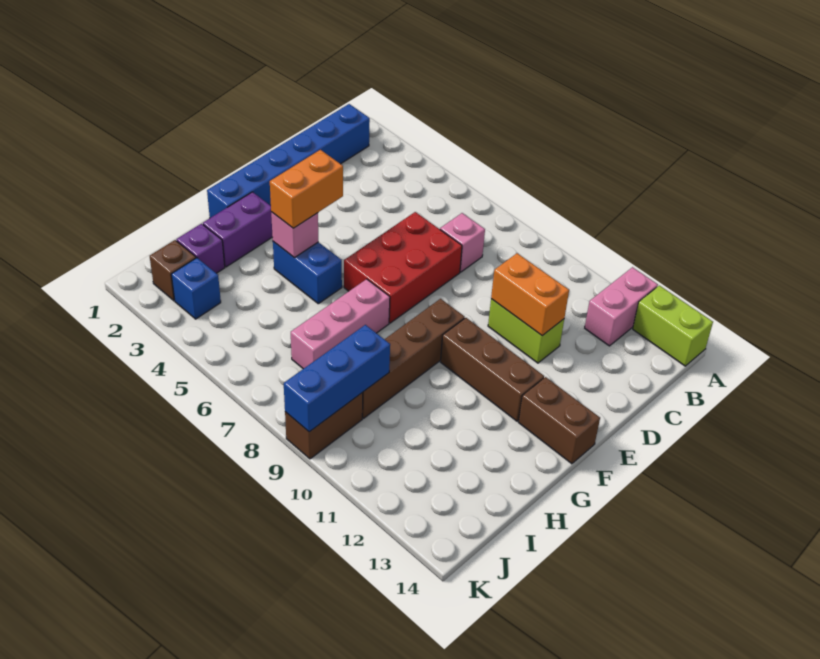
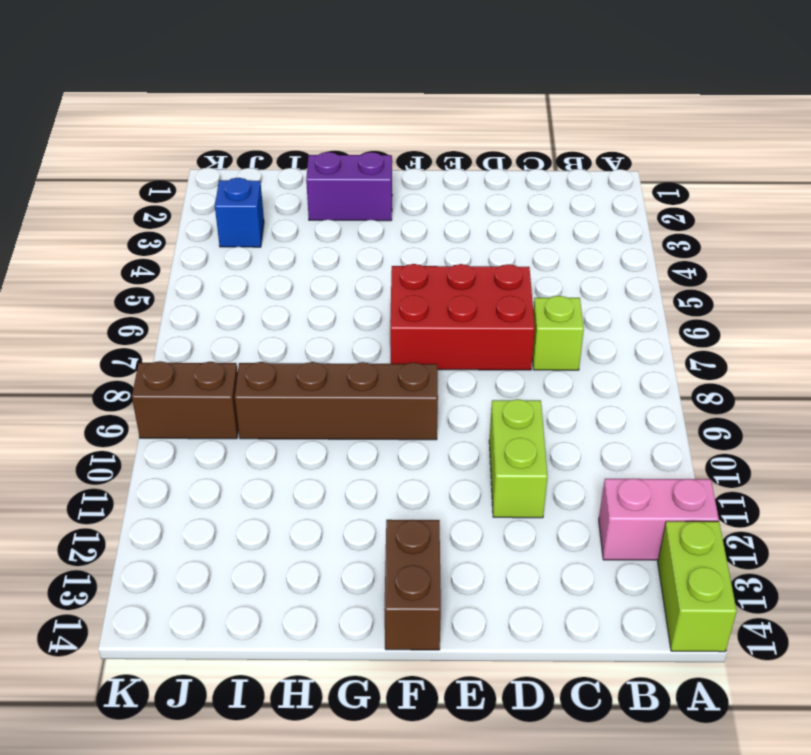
lime 1x1 brick [532,296,584,370] -> pink 1x1 brick [440,213,485,272]
none -> blue 1x6 brick [207,104,370,218]
none -> brown 1x3 brick [441,318,544,421]
none -> blue 1x2 brick [273,242,342,304]

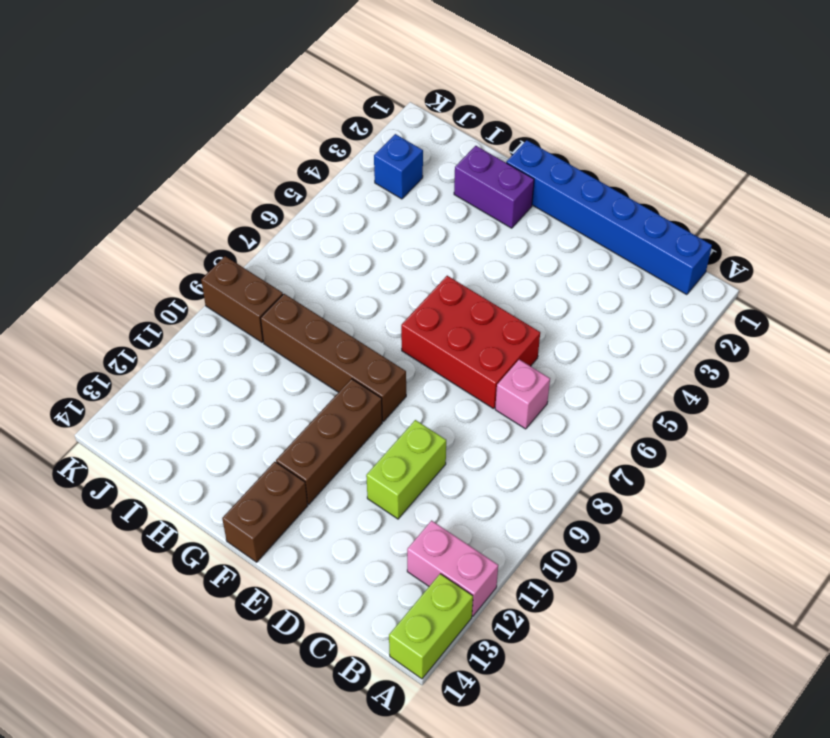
none -> blue 1x2 brick [273,242,342,304]
none -> pink 1x3 brick [291,279,390,369]
none -> purple 1x1 brick [176,224,225,273]

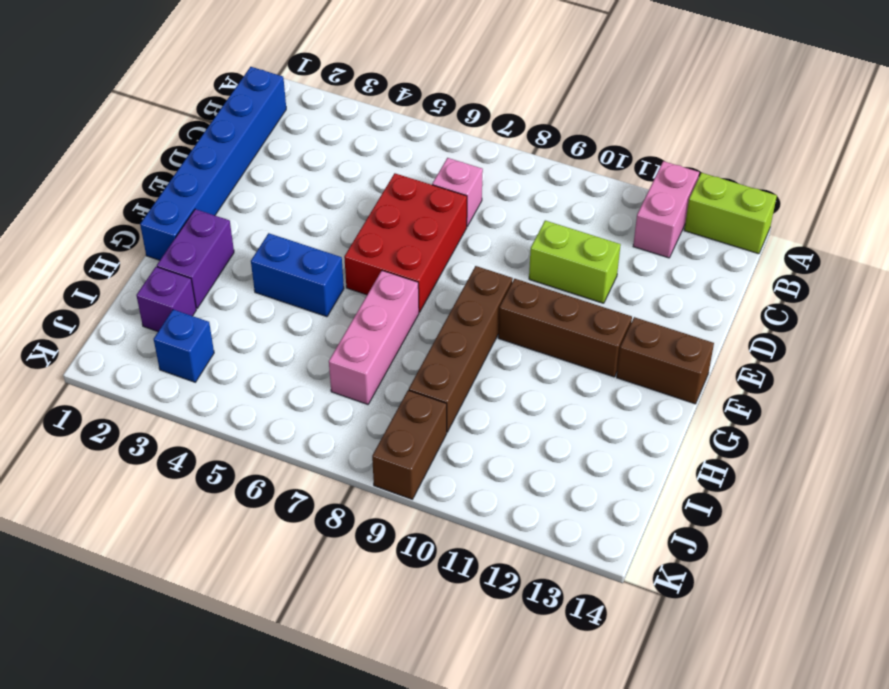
none -> brown 1x1 brick [150,240,196,301]
none -> orange 1x2 brick [491,253,569,336]
none -> pink 1x1 brick [271,212,318,258]

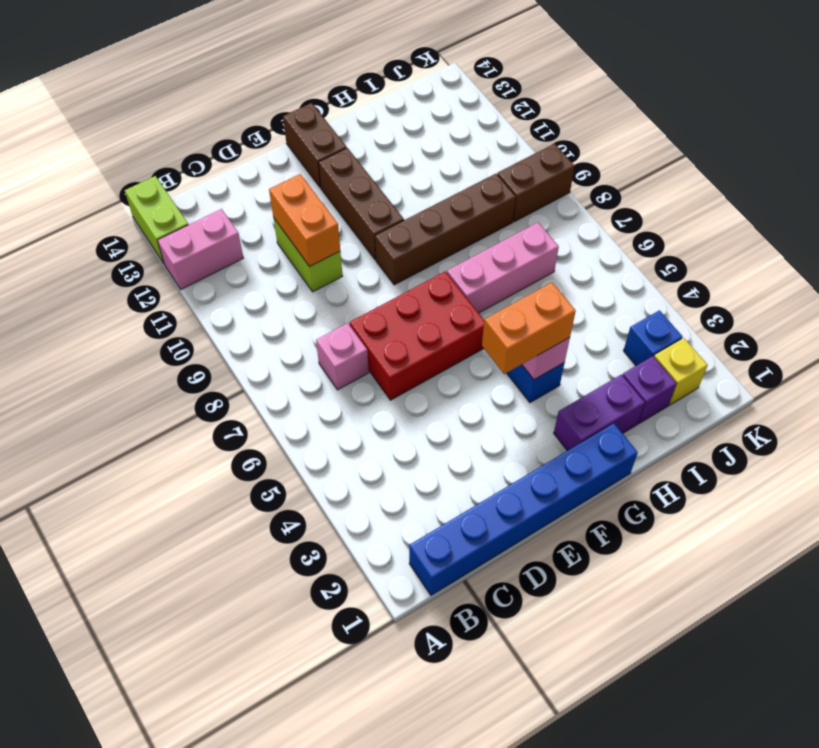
yellow 1x1 brick [654,338,708,405] -> brown 1x1 brick [150,240,196,301]
none -> blue 1x3 brick [284,325,390,432]

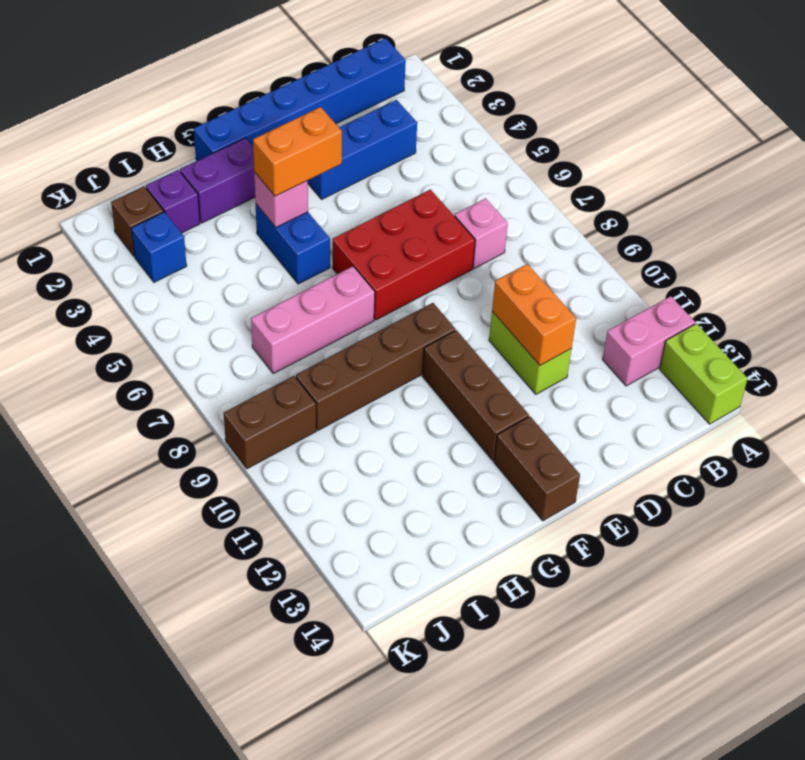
blue 1x3 brick [308,100,417,199] -> blue 1x3 brick moved to [284,325,390,432]

